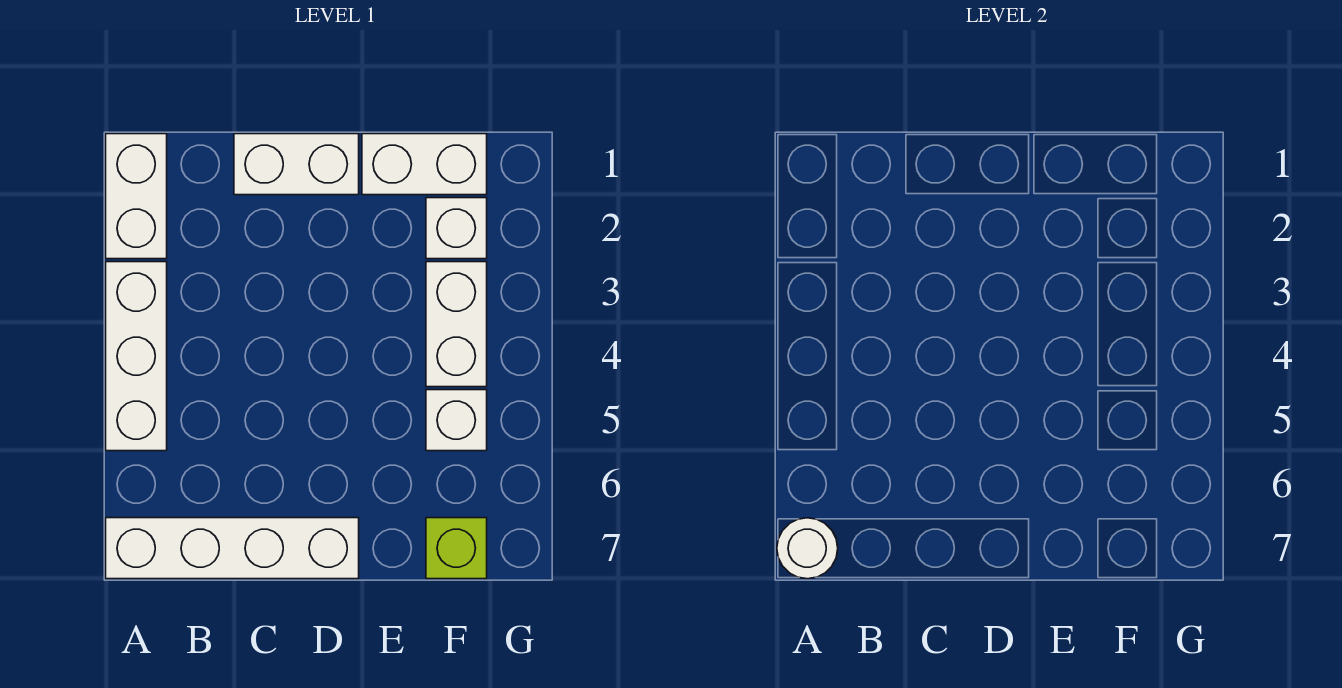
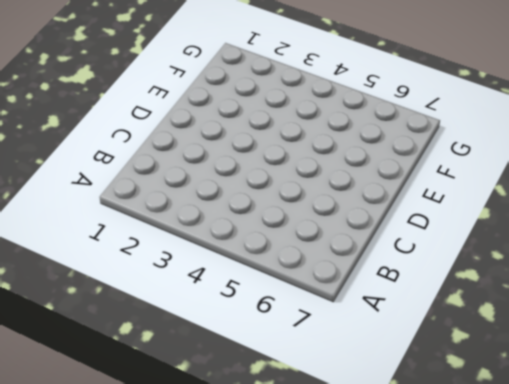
none -> white 1x2 brick [106,134,167,259]
none -> white 1x3 brick [106,262,167,451]

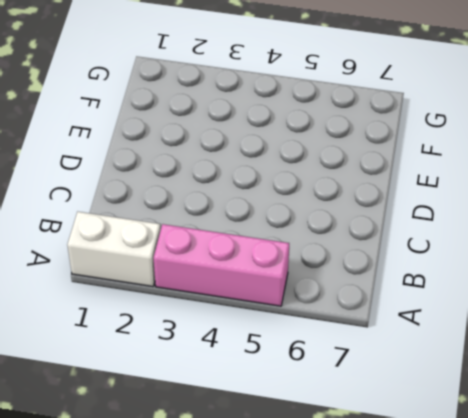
pink 1x3 brick [154,224,289,306] -> white 1x3 brick [106,262,167,451]
none -> white 1x4 brick [106,518,359,579]
none -> white 1x2 brick [234,134,359,195]

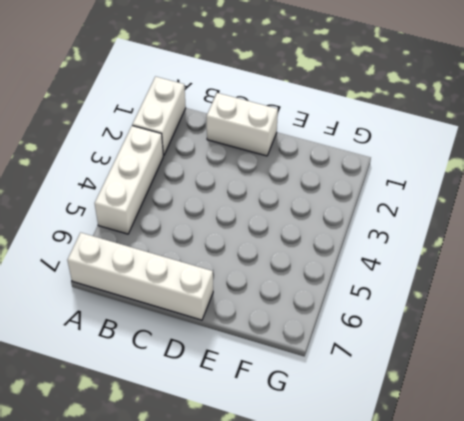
none -> white 1x2 brick [362,134,487,195]
none -> white 1x1 brick [426,198,487,259]

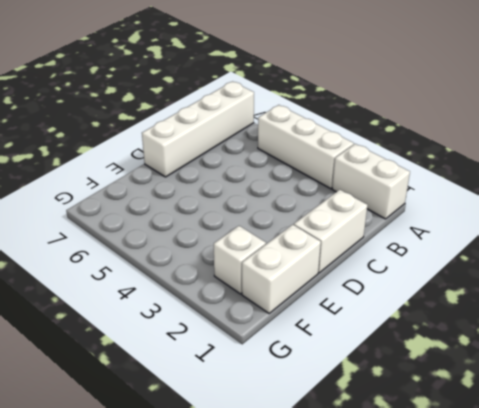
none -> white 1x2 brick [426,262,487,387]
none -> white 1x1 brick [426,390,487,451]

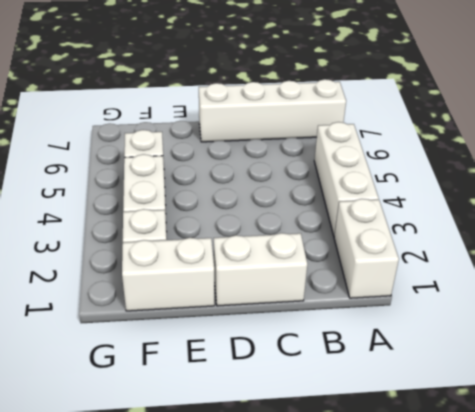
none -> lime 1x1 brick [426,518,487,579]
none -> white 1x1 round brick [777,518,838,579]

